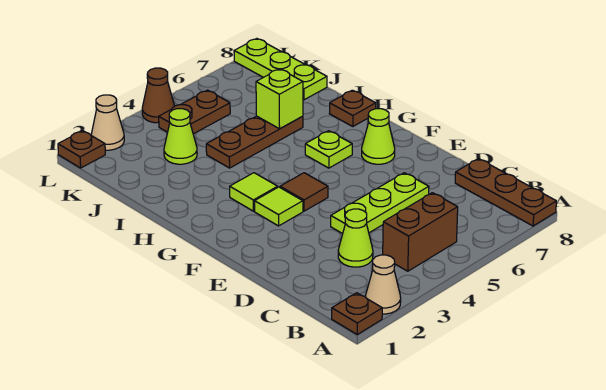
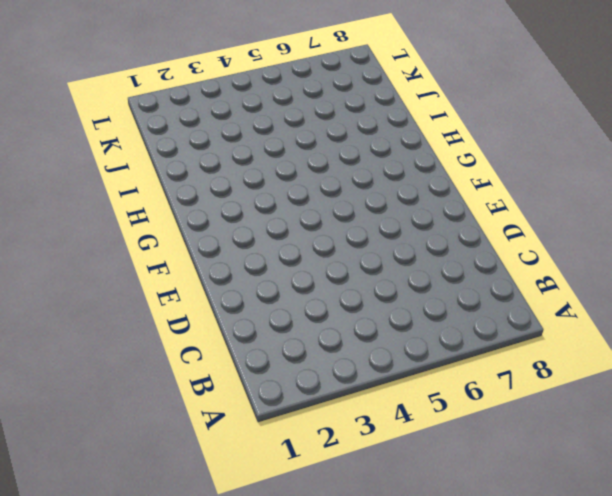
none -> brown 1x1 plate [332,293,382,334]
none -> tan 1x1 cone [365,255,401,314]
none -> brown 1x3 plate [455,159,556,226]

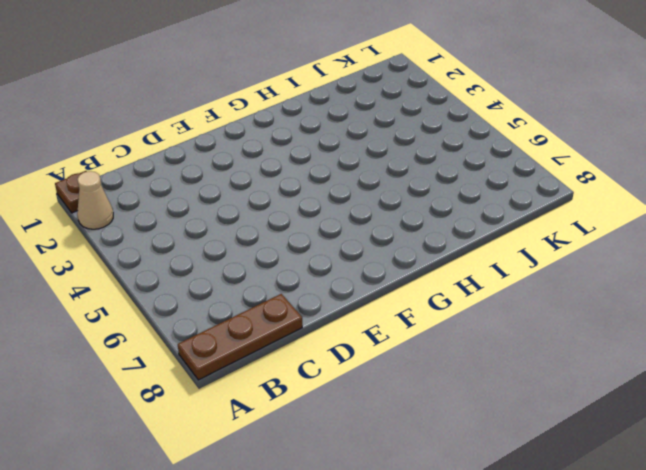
none -> brown 1x2 brick [383,193,458,271]
none -> lime 1x1 cone [338,209,373,267]
none -> lime 1x3 plate [331,173,429,234]

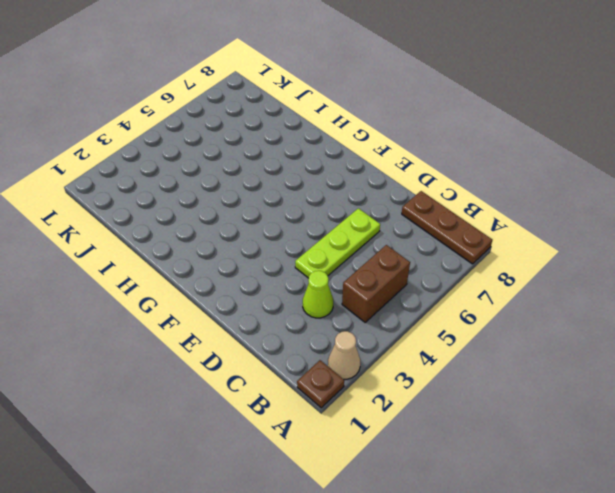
none -> lime 1x1 tile [255,187,303,226]
none -> brown 1x1 tile [280,173,328,211]
none -> lime 1x1 cone [362,109,395,164]

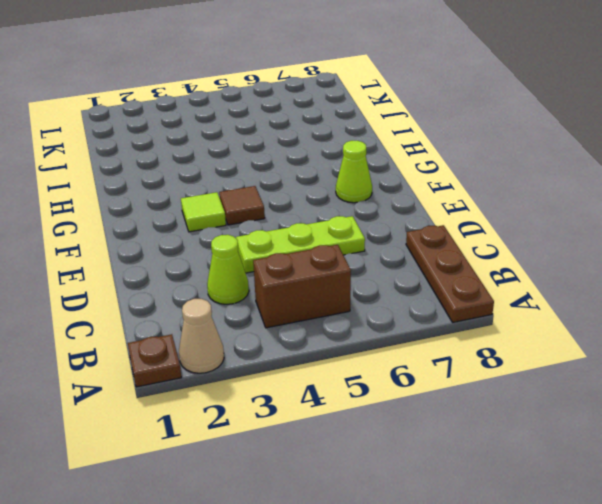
none -> lime 1x1 tile [230,173,278,211]
none -> lime 1x1 plate [305,131,352,168]
none -> brown 1x1 plate [329,90,376,127]

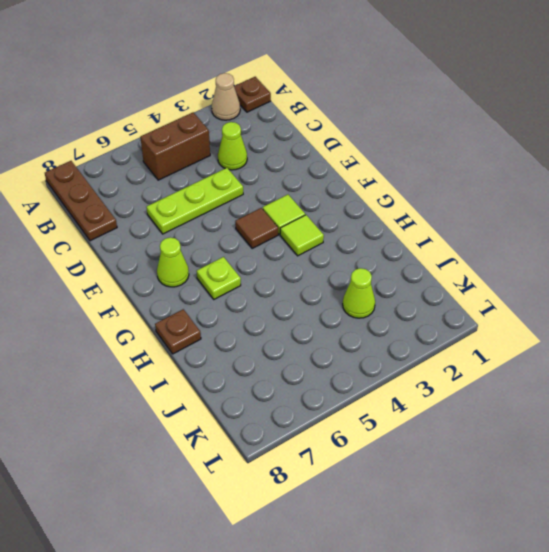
none -> brown 1x3 plate [206,116,303,168]
none -> lime 1x3 plate [234,39,327,100]
none -> brown 1x2 plate [159,90,230,134]

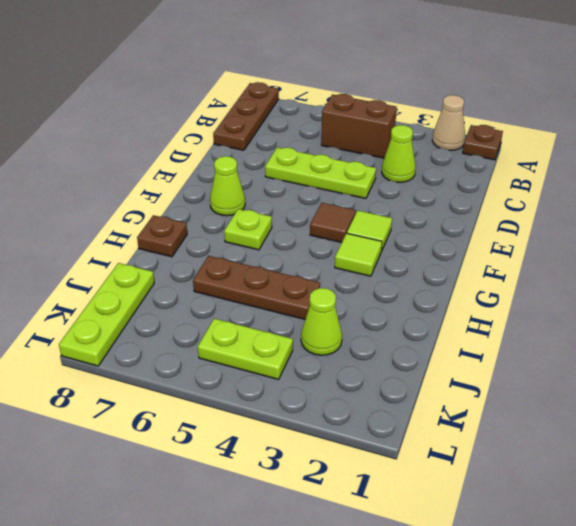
lime 1x2 plate [198,319,293,379] -> brown 1x2 plate [159,90,230,134]
none -> brown 1x1 plate [58,131,105,168]
none -> tan 1x1 cone [91,95,124,150]
none -> brown 1x1 cone [142,68,174,123]

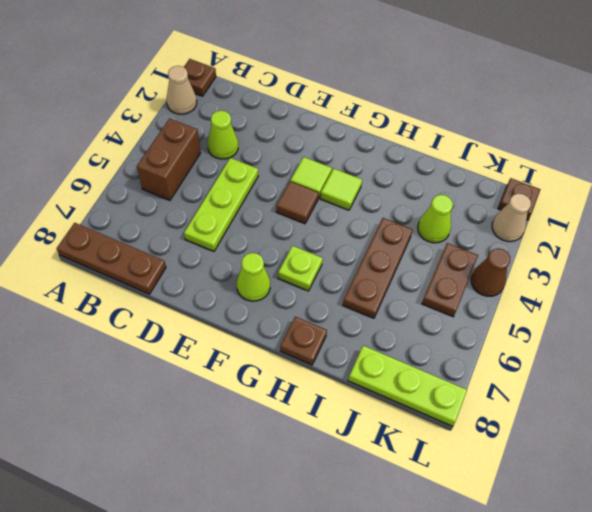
none -> lime 1x1 brick [256,69,303,129]

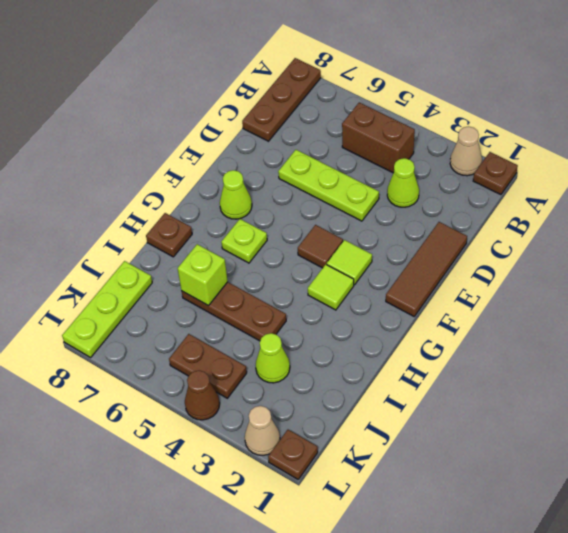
brown 1x3 tile [386,222,467,316] -> none

